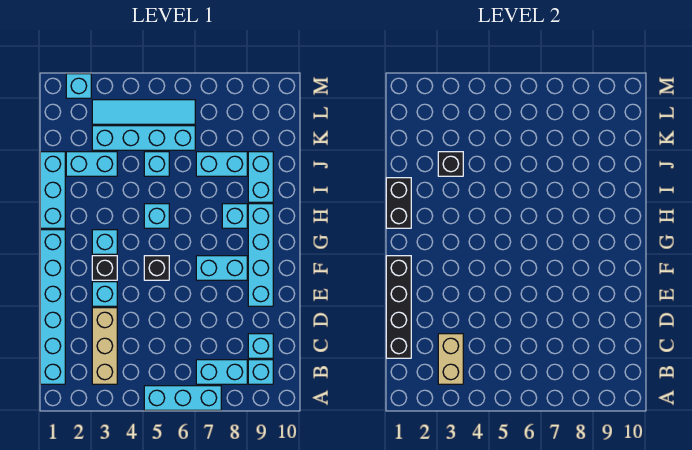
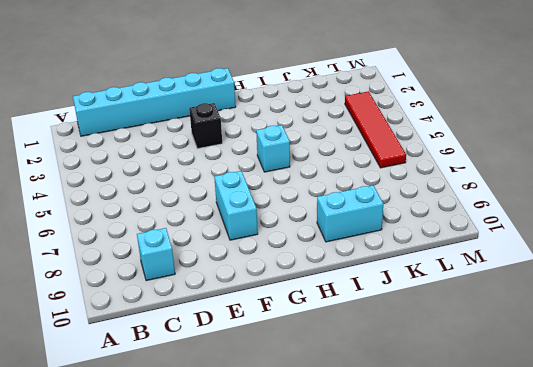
red 1x4 tile [345,91,406,168] -> cyan 1x4 tile [92,100,195,124]
none -> cyan 1x3 brick [144,386,221,410]
none -> tan 1x3 brick [92,308,117,384]
none -> cyan 1x2 brick [196,360,247,384]

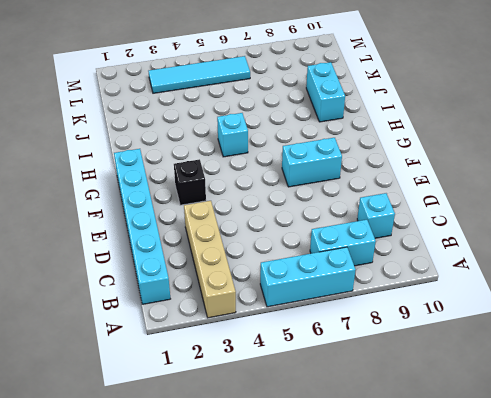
tan 1x4 brick [184,201,236,318] -> tan 1x3 brick [92,308,117,384]
none -> cyan 1x1 brick [248,360,273,384]
none -> cyan 1x1 brick [92,282,117,306]
none -> cyan 1x4 brick [248,204,273,306]

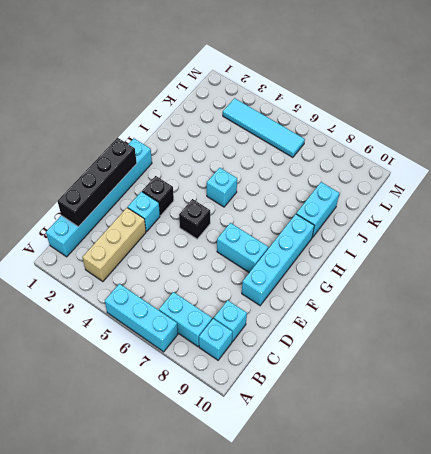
none -> cyan 1x1 brick [92,230,117,254]
none -> cyan 1x3 brick [40,152,65,228]
none -> cyan 1x1 brick [222,204,247,228]

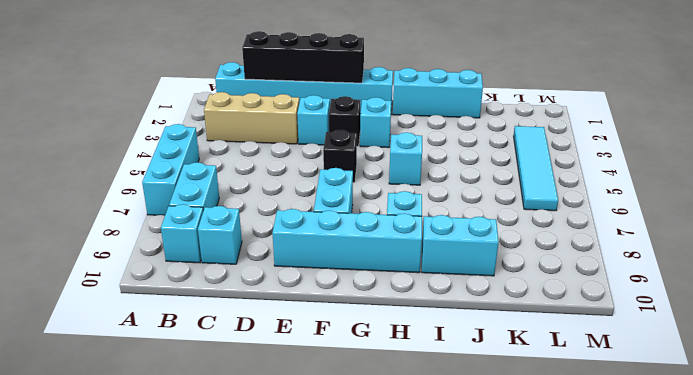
none -> cyan 1x2 brick [66,152,117,176]
none -> cyan 1x1 brick [144,152,169,176]
none -> cyan 1x2 brick [196,152,247,176]

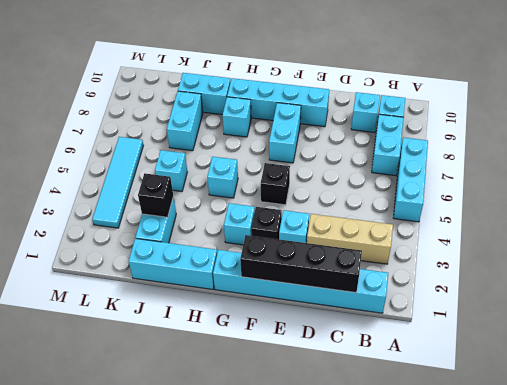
none -> cyan 1x4 brick [92,126,195,150]
none -> cyan 1x1 brick [66,74,91,98]
none -> tan 1x2 brick [438,334,463,384]

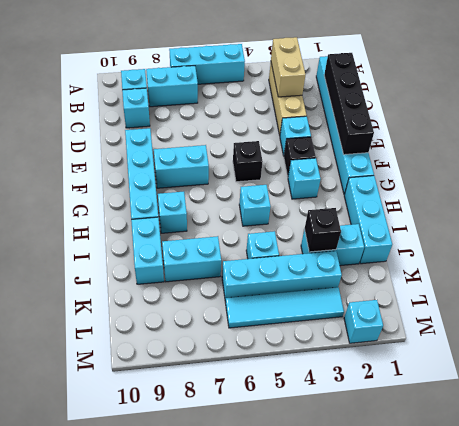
none -> black 1x2 brick [386,178,411,228]

